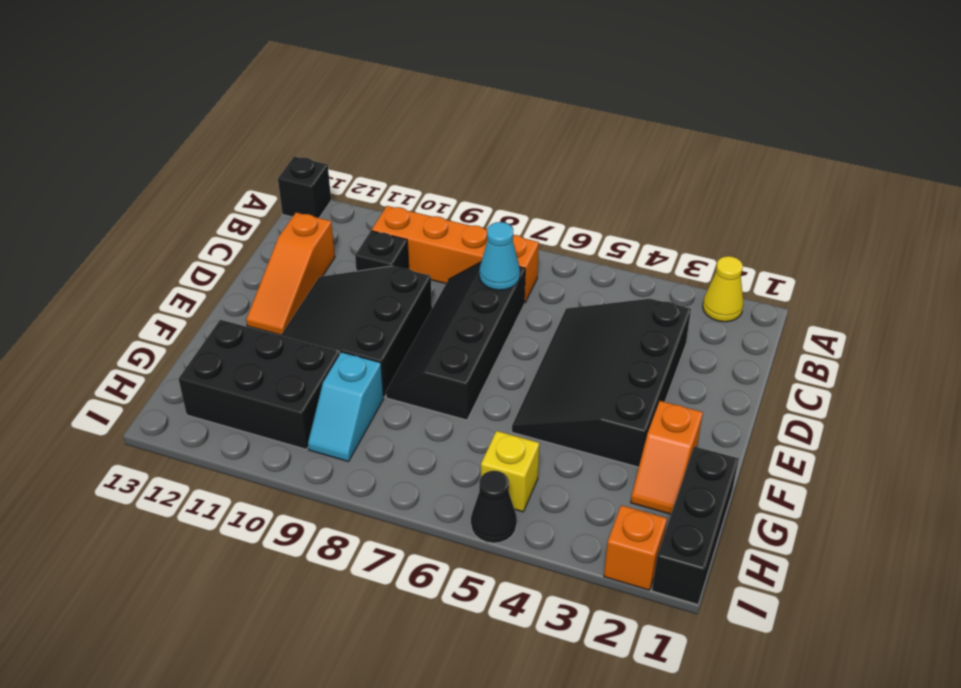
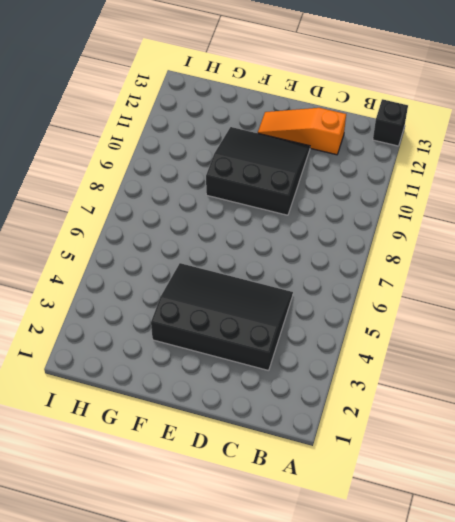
none -> yellow 1x1 cone [703,256,743,322]
none -> orange 1x4 brick [372,206,539,303]
none -> black 2x4 slope [386,262,525,420]

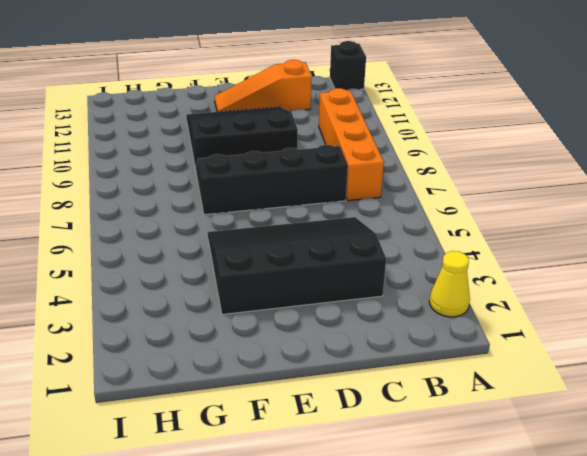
none -> black 1x1 brick [355,231,409,271]
none -> orange 1x2 slope [631,401,703,514]
none -> black 1x3 brick [652,447,739,605]

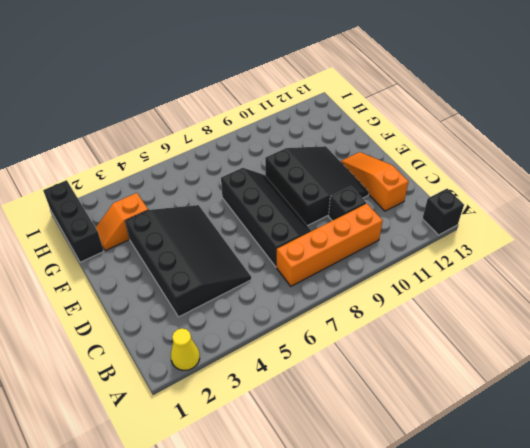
orange 1x2 slope [96,193,148,251] -> orange 1x2 slope turned to [631,401,703,514]
none -> cyan 1x2 slope [308,352,384,462]
none -> black 2x3 brick [178,320,340,449]
none -> yellow 1x1 brick [481,431,539,512]

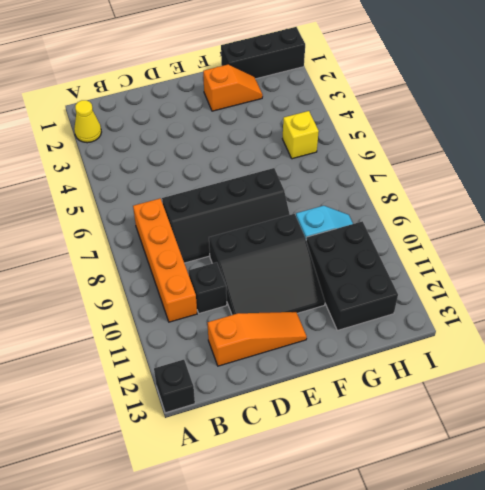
none -> black 3x4 slope [512,299,691,467]
none -> orange 1x1 brick [604,505,667,590]
none -> black 1x1 cone [471,471,517,543]

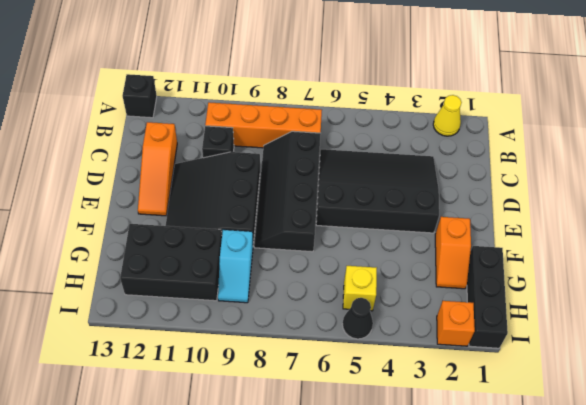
black 3x4 slope [316,149,439,233] -> black 3x4 slope turned to [512,299,691,467]
none -> cyan 1x1 cone [479,222,520,290]

